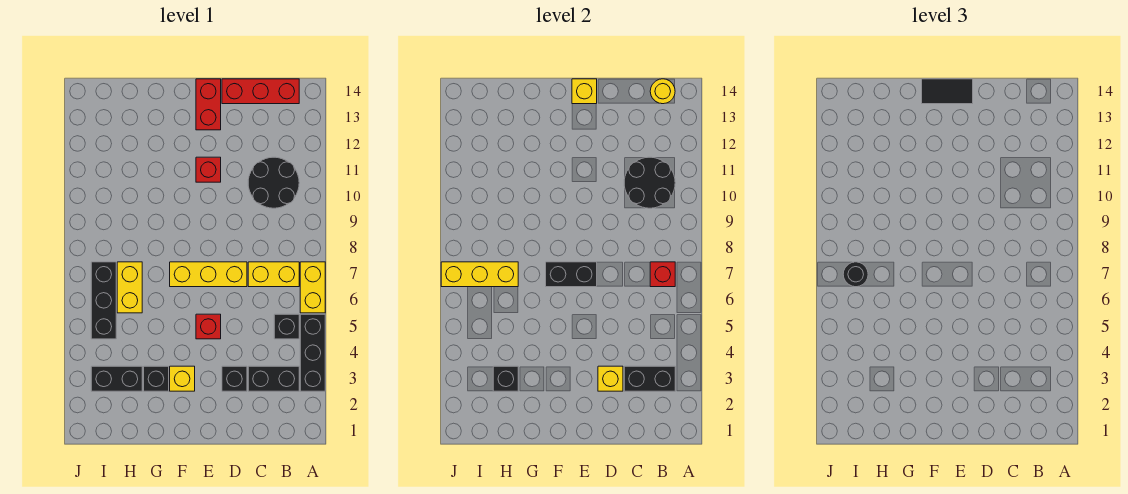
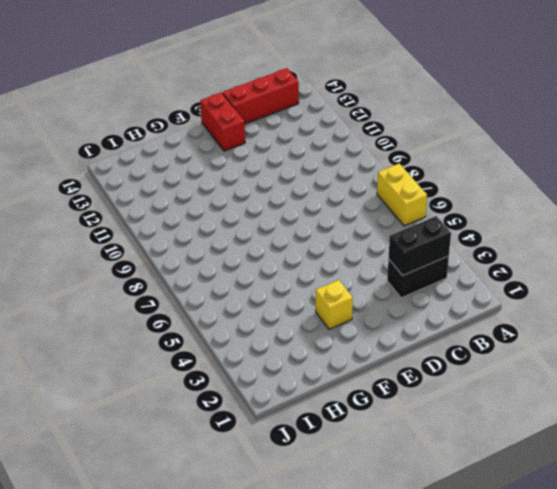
none -> black 1x3 brick [300,314,325,391]
none -> black 1x1 brick [274,314,299,339]
none -> yellow 1x2 brick [248,262,299,287]

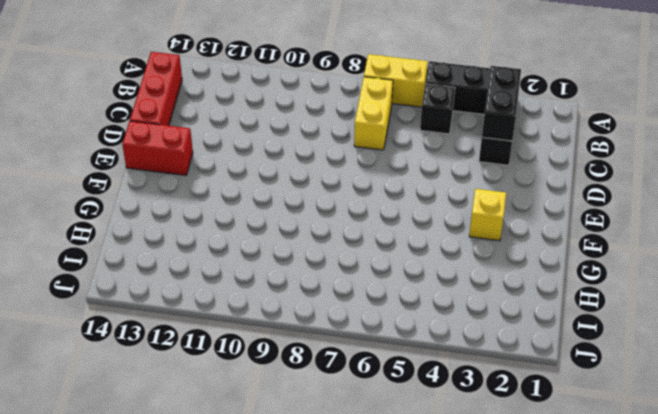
none -> black 2x2 round brick [248,157,299,208]
none -> black 1x1 brick [222,366,247,391]
none -> yellow 1x3 brick [170,262,247,287]

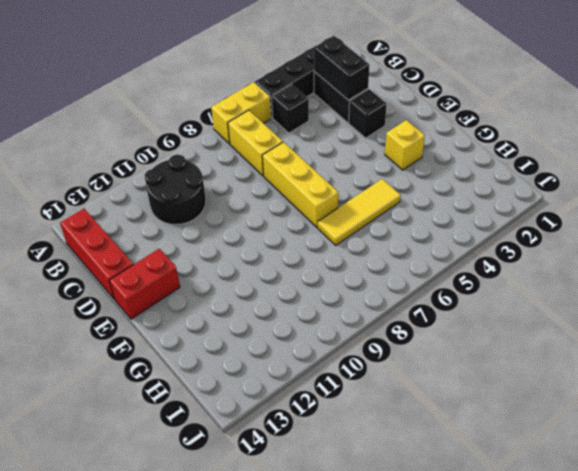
yellow 1x3 tile [318,179,401,245] -> none
none -> red 1x1 brick [196,314,221,339]
none -> red 1x1 brick [196,157,221,182]
none -> black 1x1 brick [144,366,169,391]

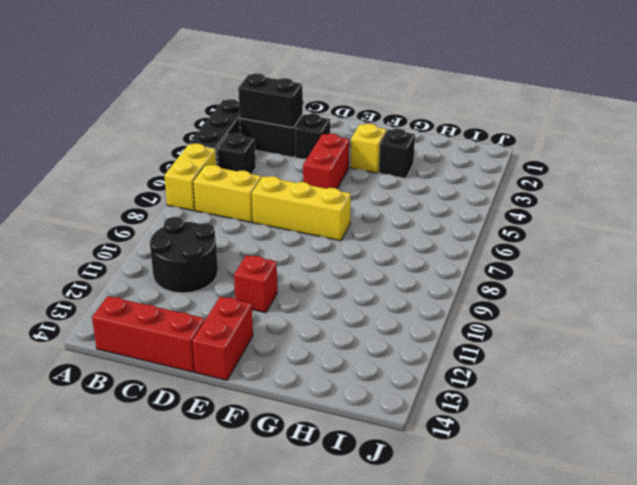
red 1x2 brick [303,134,349,189] -> red 1x1 brick [196,314,221,339]
none -> black 1x2 brick [91,366,142,391]
none -> yellow 1x2 brick [117,262,142,313]
none -> black 1x3 brick [91,262,116,339]

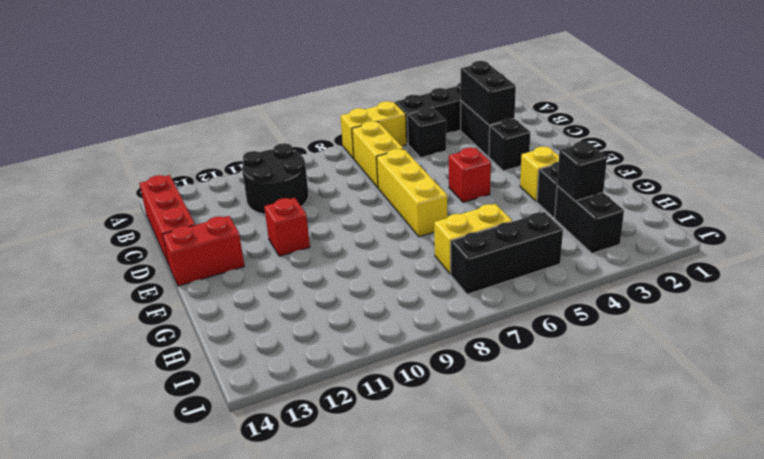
none -> red 1x1 brick [650,262,675,287]
none -> black 2x2 round brick [624,157,675,208]
none -> yellow 1x1 round brick [650,79,675,104]

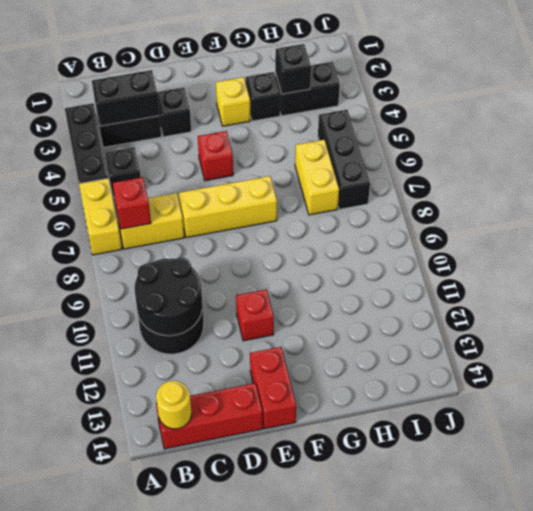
none -> yellow 1x1 brick [598,366,623,391]
none -> black 1x2 brick [546,262,597,287]
none -> yellow 1x1 brick [572,79,597,104]

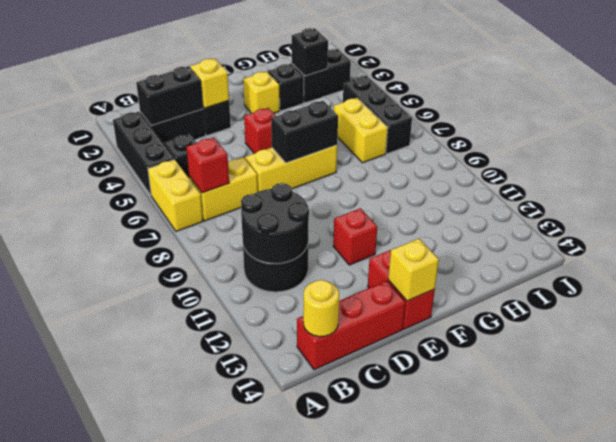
none -> yellow 1x3 brick [441,262,518,287]
none -> black 1x2 tile [922,79,973,104]
none -> black 1x1 round brick [843,262,868,287]

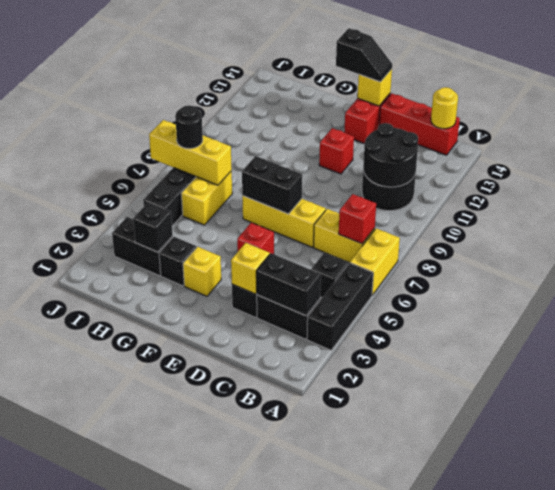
black 1x2 slope [336,28,392,82] -> black 1x2 tile [922,79,973,104]

